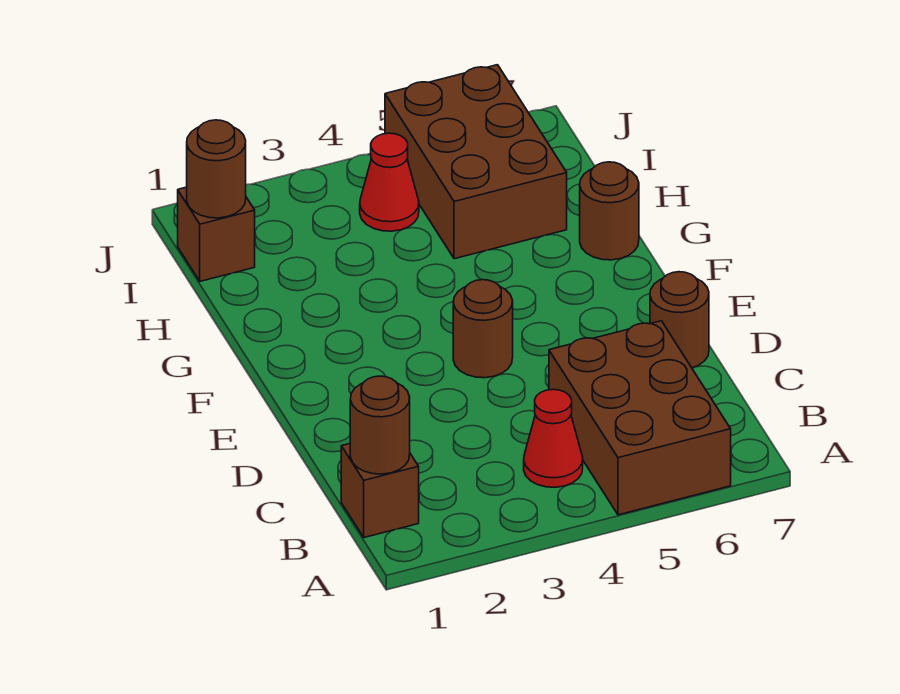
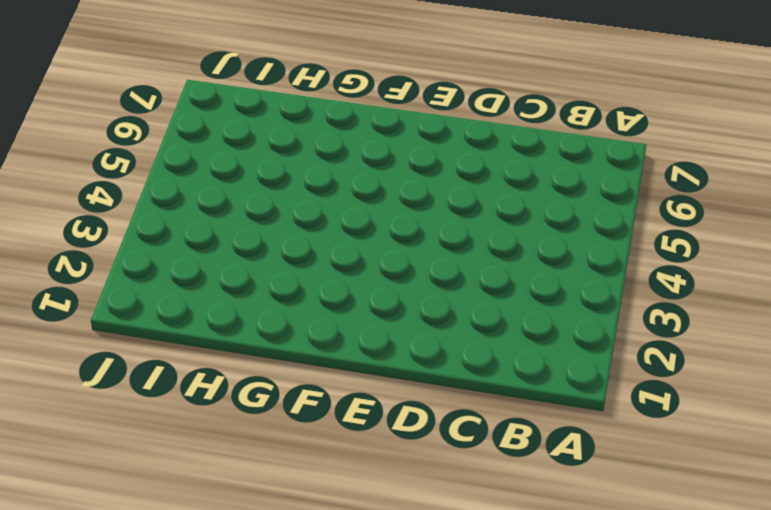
none -> brown 2x3 brick [549,321,731,515]
none -> brown 1x1 brick [341,444,419,538]

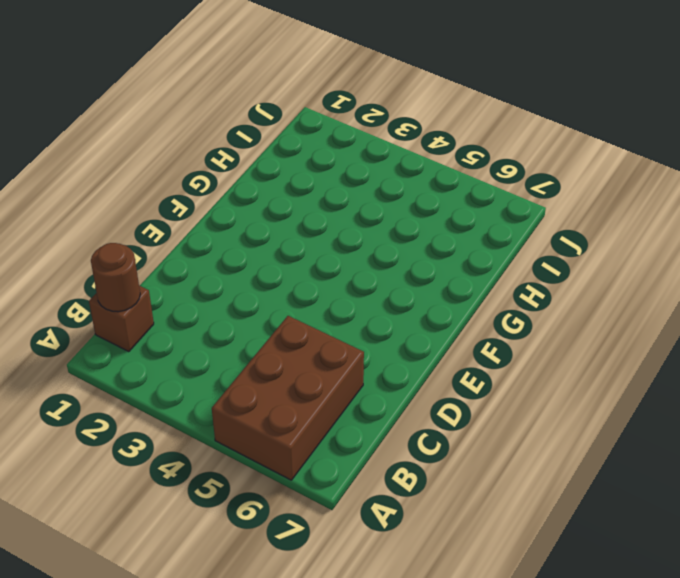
none -> red 1x1 cone [524,389,583,487]
none -> brown 1x1 round brick [650,272,709,368]

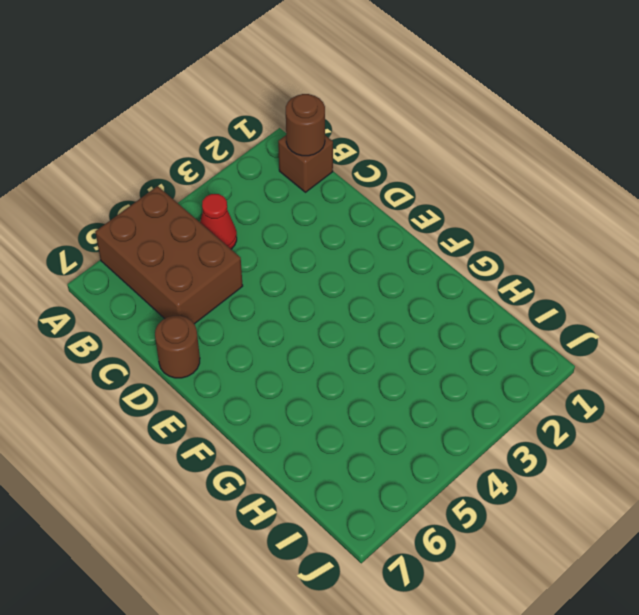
none -> brown 1x1 round brick [453,280,513,378]
none -> brown 1x1 round brick [580,162,639,260]

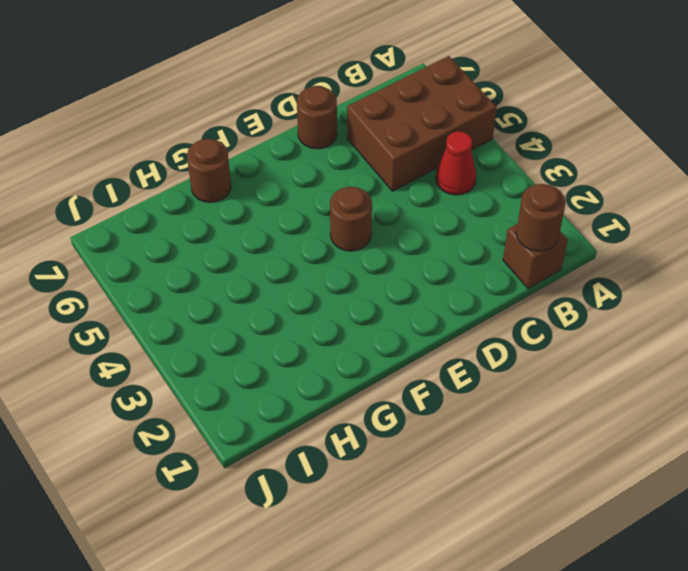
none -> brown 2x3 brick [385,65,567,259]
none -> brown 1x1 brick [178,187,255,281]

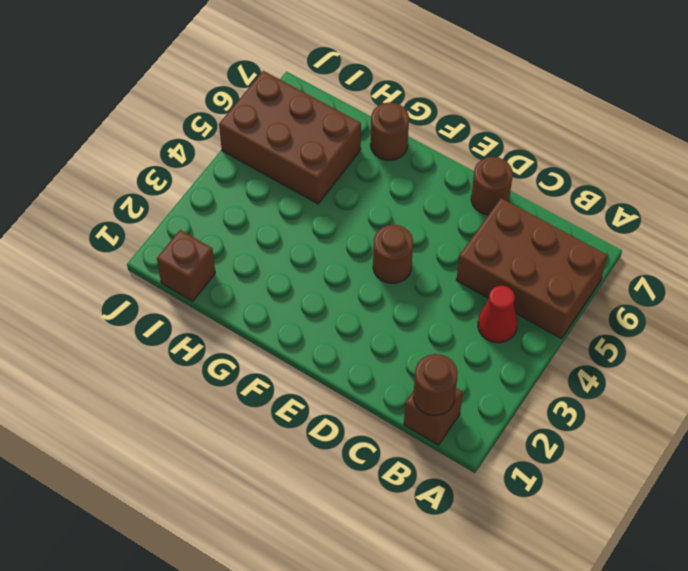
none -> red 1x1 cone [360,133,419,231]
none -> brown 1x1 round brick [187,120,246,218]

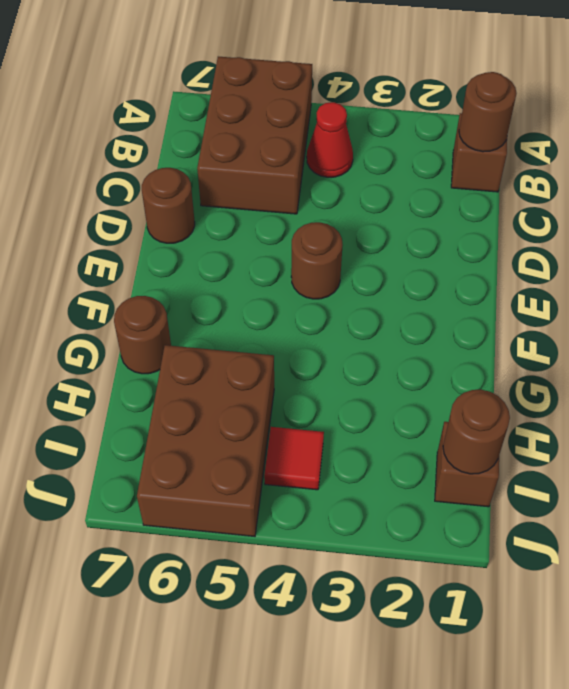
red 1x1 tile [264,427,324,490] -> red 1x1 cone [360,133,419,231]

